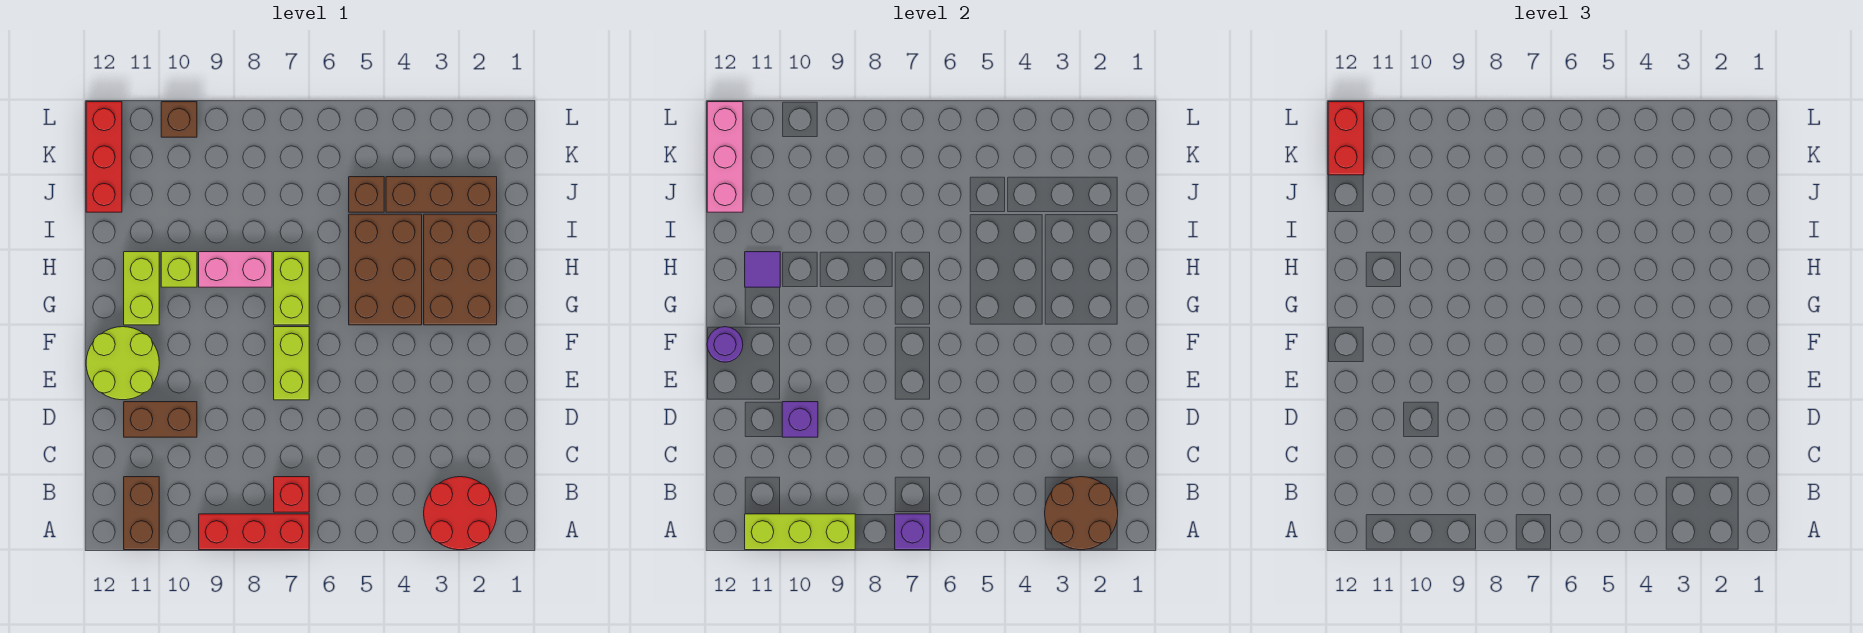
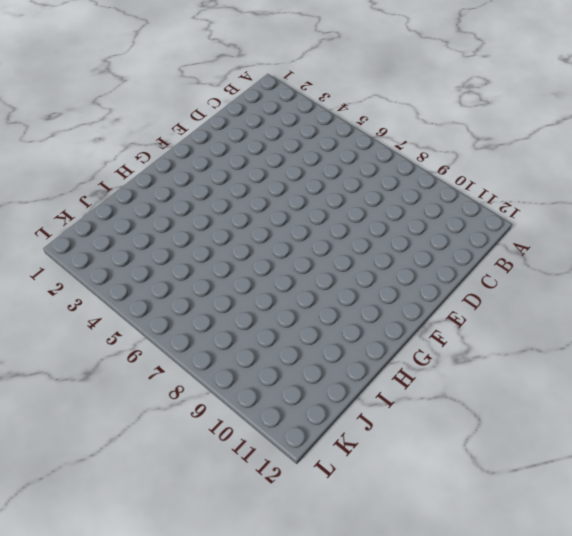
none -> red 2x2 round brick [424,477,497,550]
none -> red 1x3 brick [199,514,309,550]
none -> brown 1x2 brick [124,477,159,550]

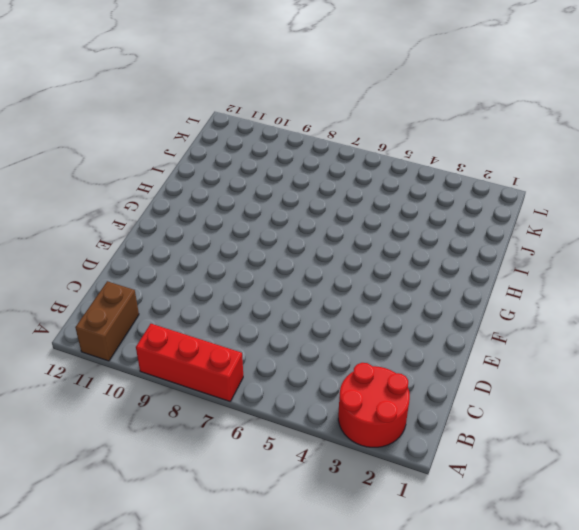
none -> red 1x1 brick [274,477,309,512]
none -> brown 1x2 brick [124,402,197,437]
none -> lime 1x2 brick [274,327,309,400]

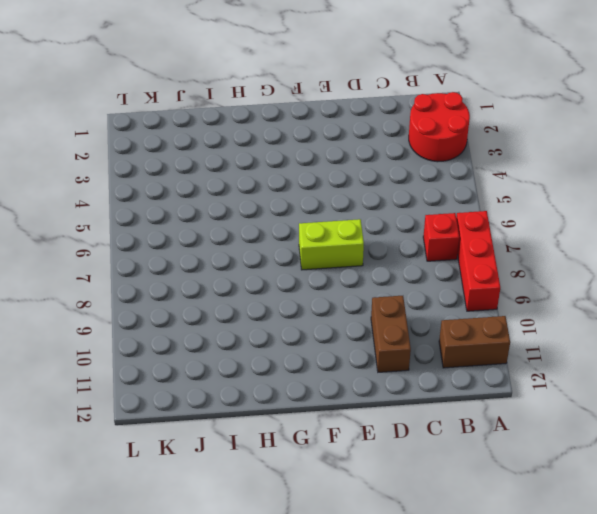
none -> lime 2x2 round brick [86,327,159,400]
none -> brown 2x3 brick [424,214,497,325]
none -> brown 2x3 brick [349,214,422,325]

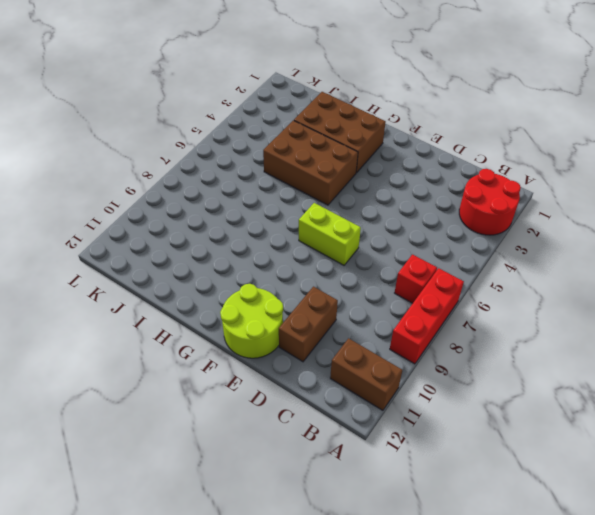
none -> lime 1x2 brick [274,252,309,325]
none -> lime 1x2 brick [124,252,159,325]
none -> pink 1x2 brick [199,252,272,287]

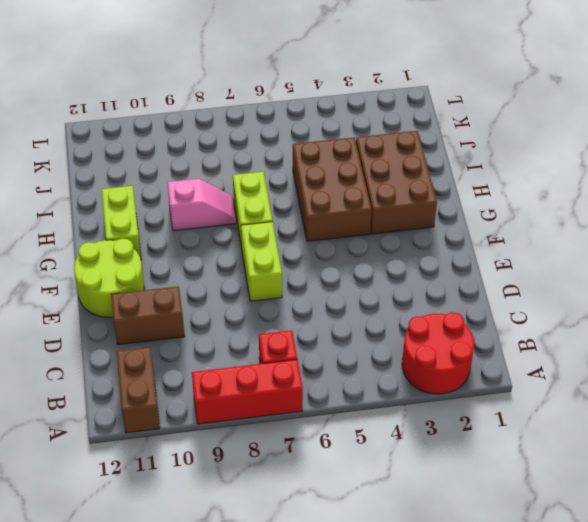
pink 1x2 slope [167,179,236,231] -> pink 1x2 brick [199,252,272,287]
none -> lime 1x1 brick [161,252,197,287]
none -> brown 1x3 brick [386,177,497,212]
none -> brown 1x1 brick [349,177,384,212]

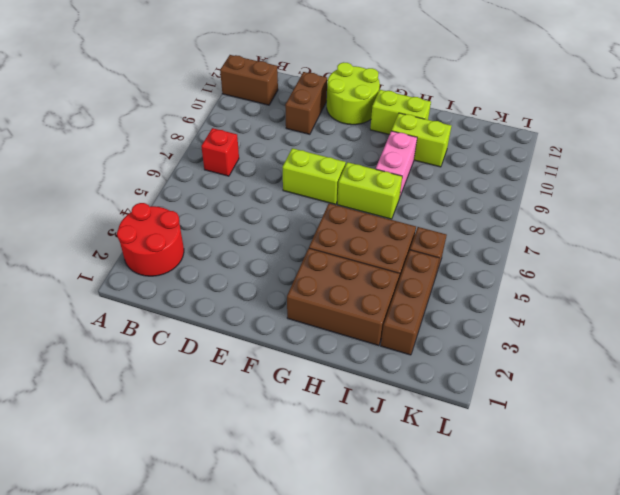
lime 1x2 brick [392,113,451,167] -> lime 1x1 brick [161,252,197,287]
none -> red 1x3 brick [199,514,309,550]
none -> red 1x3 brick [86,102,122,212]
none -> brown 1x1 brick [161,102,197,137]

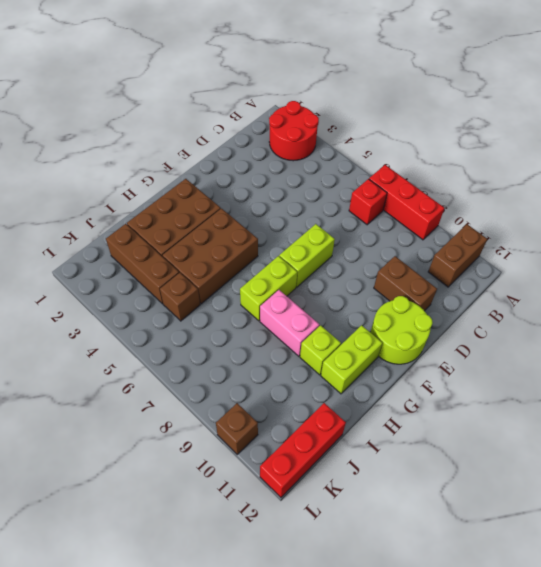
none -> brown 2x2 round brick [1045,477,1118,550]
none -> purple 1x1 brick [895,514,930,550]
none -> lime 1x3 brick [745,514,855,550]

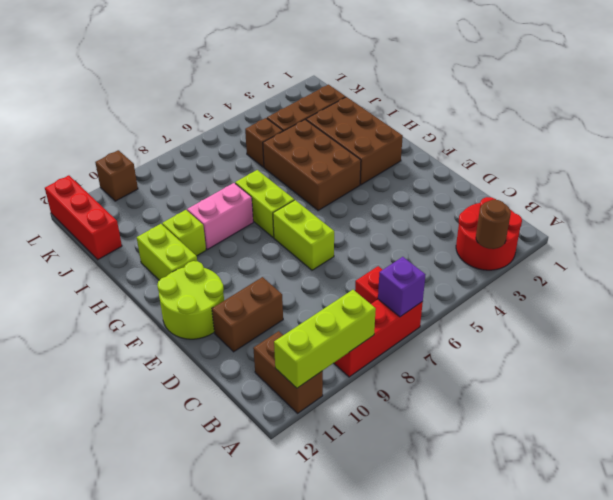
brown 1x1 round brick [476,200,511,249] -> brown 2x2 round brick [1045,477,1118,550]
none -> purple 1x1 brick [782,402,818,437]
none -> purple 1x1 round brick [707,327,743,362]
none -> purple 1x1 tile [745,252,780,287]

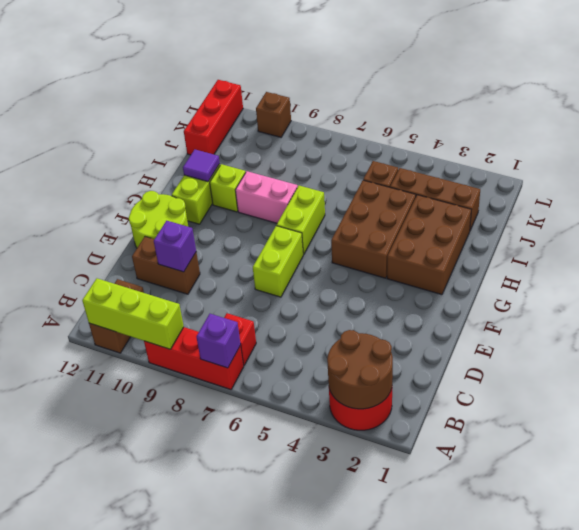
none -> purple 1x1 round brick [707,327,743,362]
none -> pink 1x3 brick [707,102,743,212]
none -> red 1x2 brick [1328,102,1364,175]

